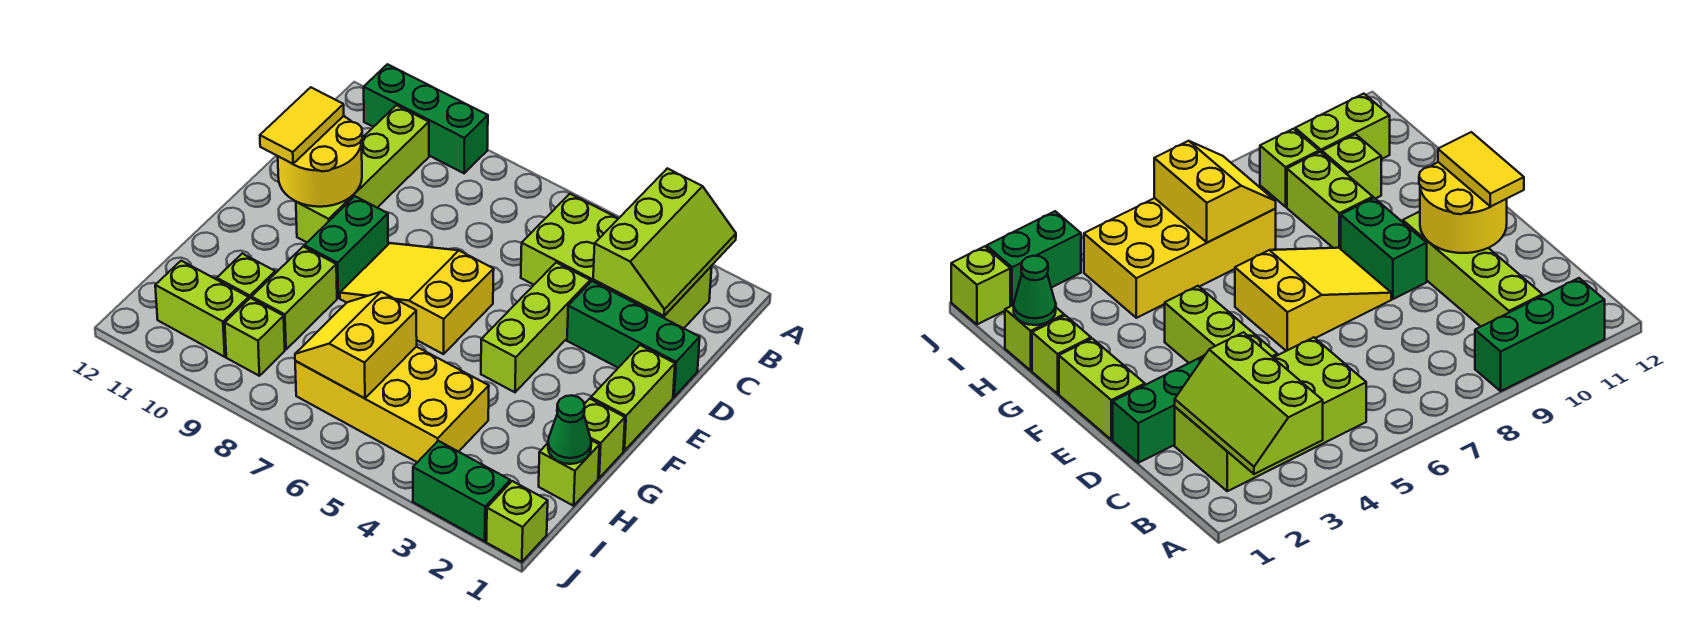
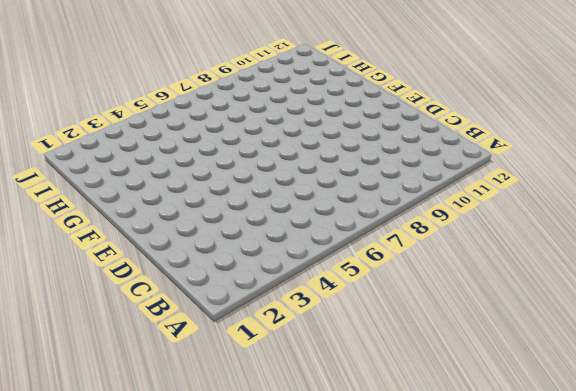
none -> green 1x3 brick [364,64,488,173]
none -> lime 2x4 brick [521,194,712,328]
none -> lime 1x4 brick [296,105,429,242]

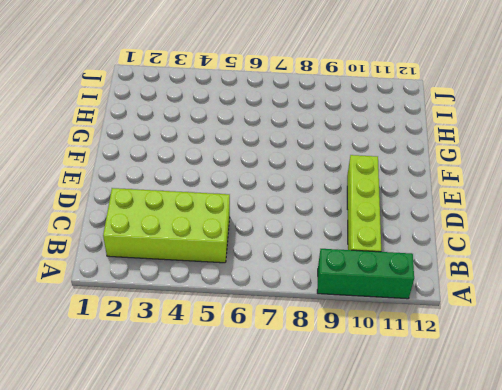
none -> green 1x3 brick [567,281,700,397]
none -> lime 1x3 brick [481,263,590,392]
none -> lime 1x2 brick [591,345,675,451]

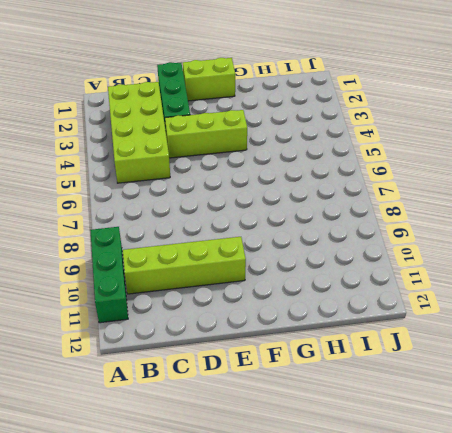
none -> yellow 2x3 slope [340,243,494,354]
none -> green 1x2 brick [304,196,388,298]
none -> lime 1x1 brick [584,399,625,478]

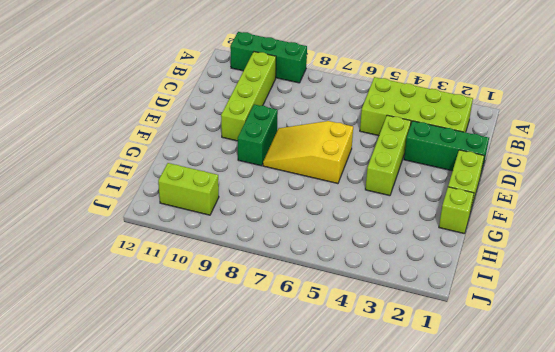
none -> lime 1x2 brick [252,247,337,350]
none -> lime 1x1 brick [539,440,599,506]
none -> yellow 2x4 brick [295,347,489,462]

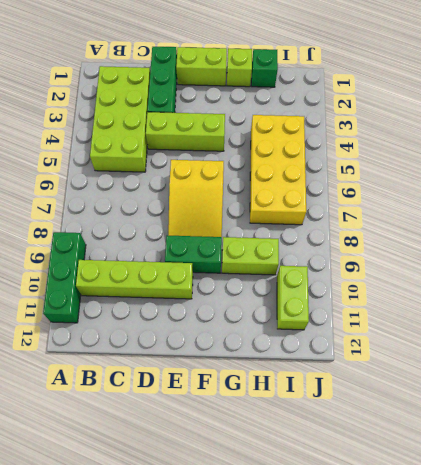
green 1x1 brick [251,49,278,87] -> lime 1x1 brick [539,440,599,506]
none -> lime 1x1 brick [217,254,275,299]
none -> lime 1x1 brick [225,298,285,376]
none -> lime 1x1 brick [486,481,548,562]

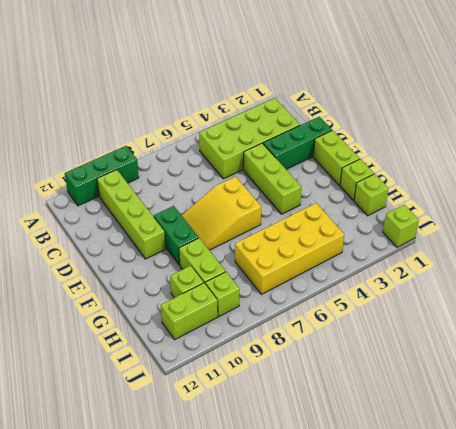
none -> green 1x2 brick [413,441,510,541]
none -> lime 2x3 slope [593,168,736,316]
none -> yellow 2x2 round brick [278,116,362,207]

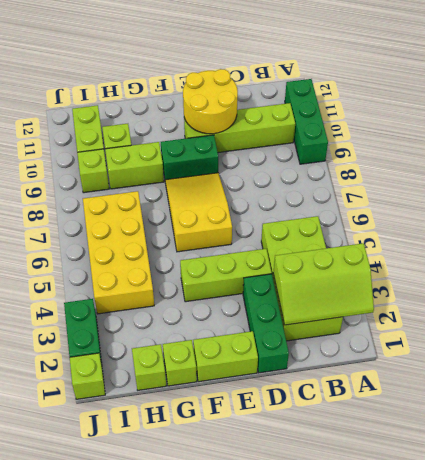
none -> green 1x1 cone [548,395,591,464]
none -> yellow 2x2 slope [295,292,417,398]
none -> yellow 1x2 tile [260,87,344,164]

